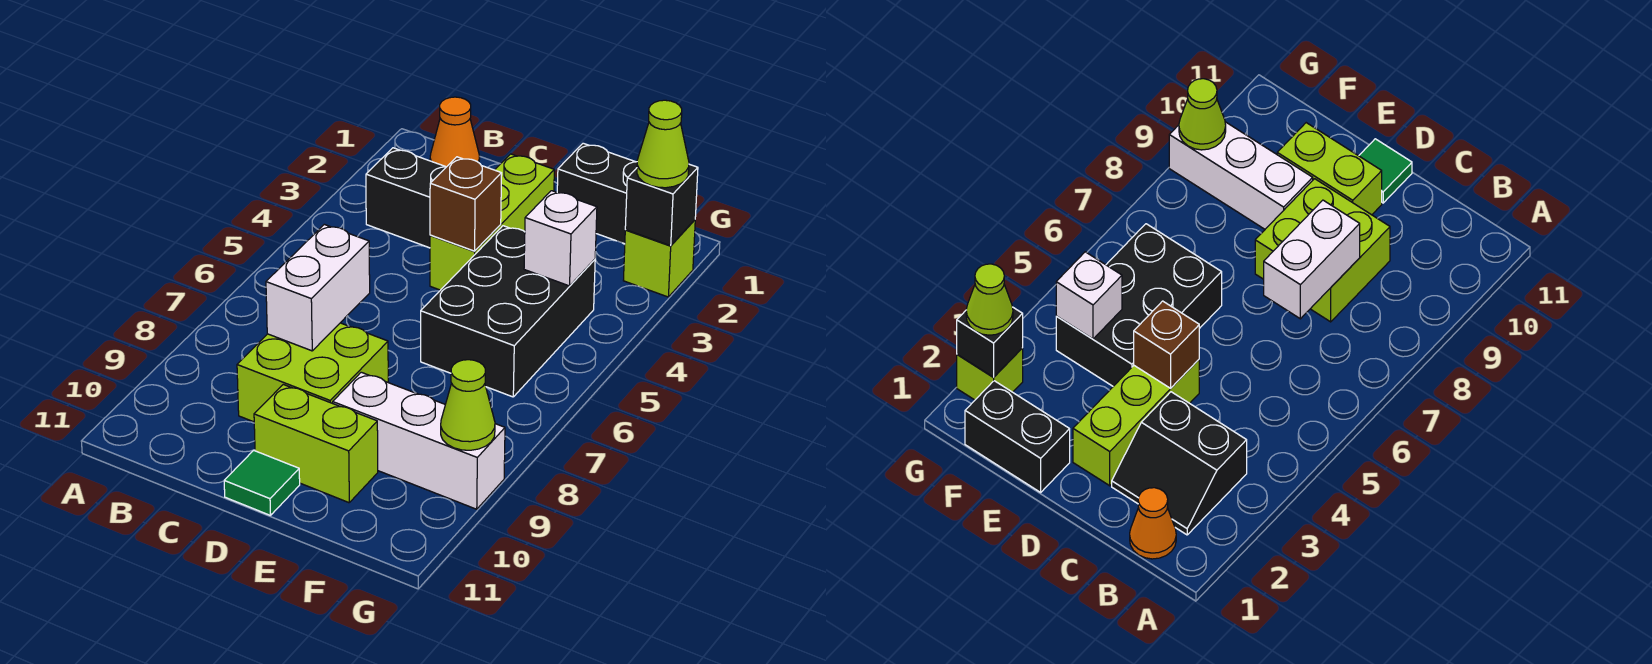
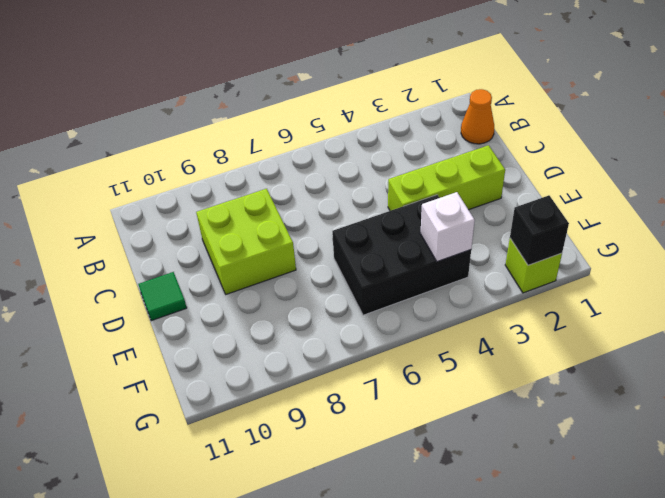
none -> black 2x2 slope [366,148,446,248]
none -> lime 1x2 brick [254,385,378,503]
none -> black 1x2 brick [557,143,637,244]

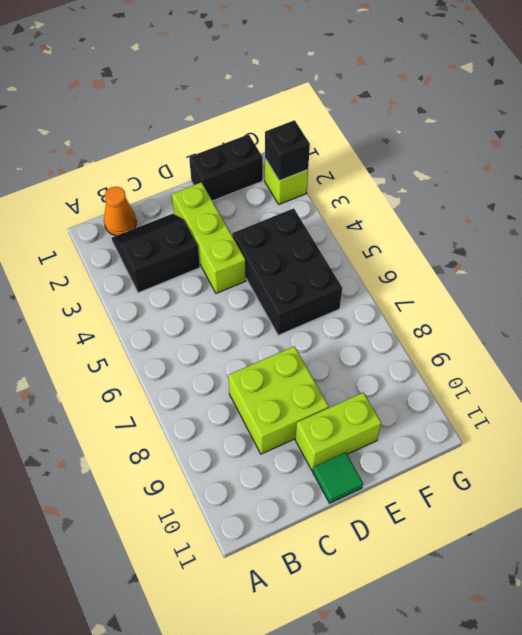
none -> white 1x3 brick [333,372,505,509]
none -> white 1x2 brick [266,224,370,351]
none -> brown 1x1 brick [430,157,502,251]

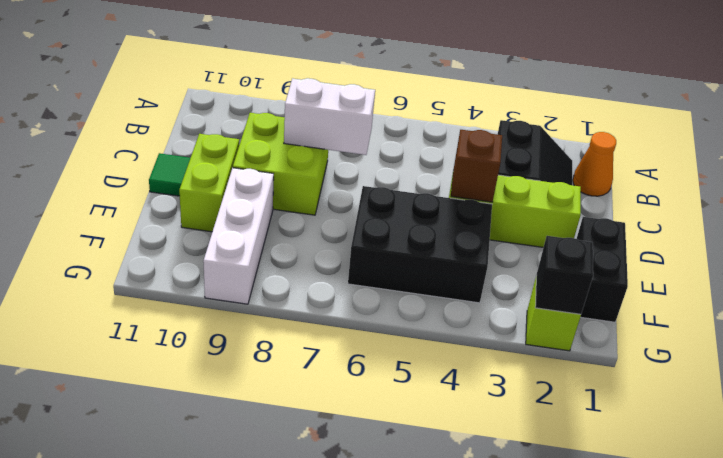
none -> white 1x1 brick [524,191,597,286]
none -> lime 1x1 cone [441,360,495,450]
none -> lime 1x1 cone [637,100,689,188]

